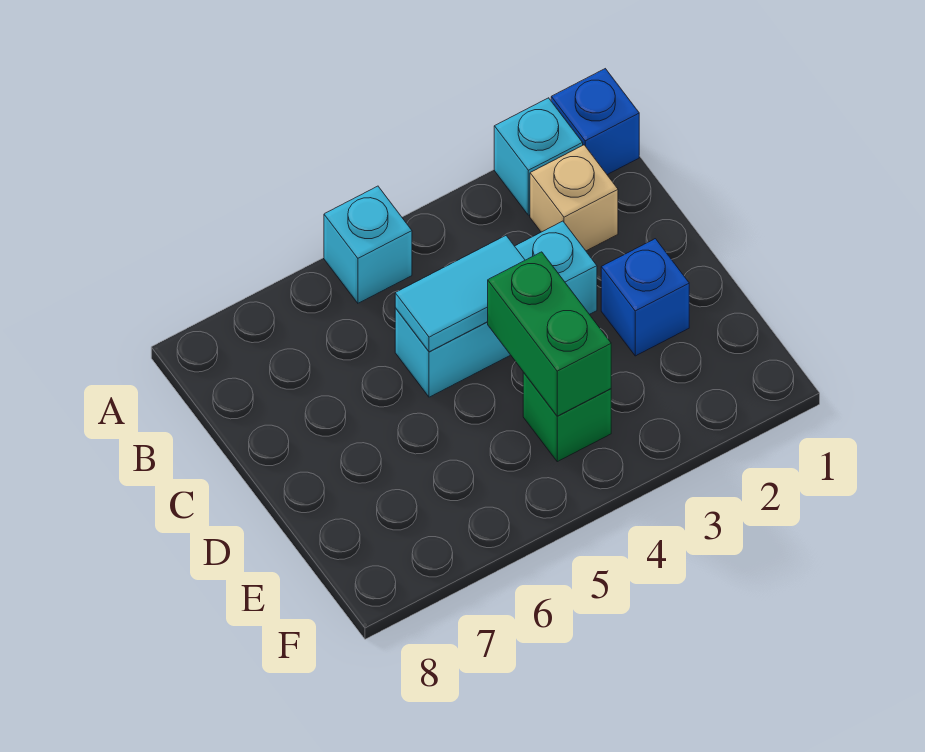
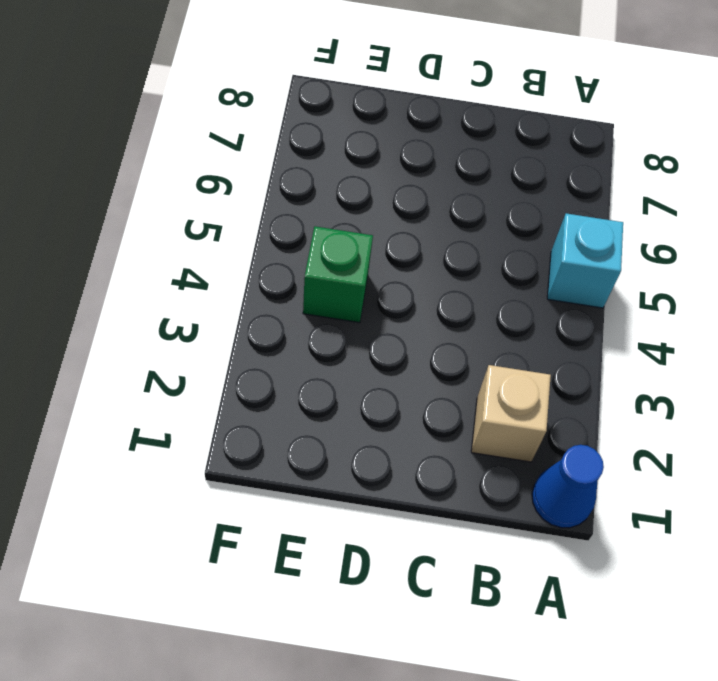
blue 1x1 cone [532,445,604,528] -> blue 1x1 brick [551,69,639,175]
none -> cyan 1x1 brick [494,98,583,215]
none -> cyan 1x3 brick [395,221,597,397]

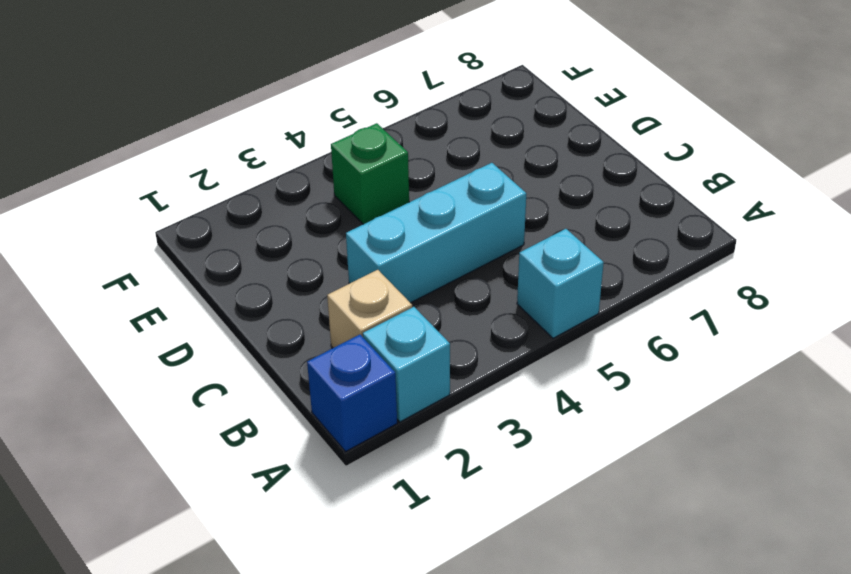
none -> blue 1x1 brick [601,239,689,356]
none -> cyan 1x2 tile [395,236,525,352]

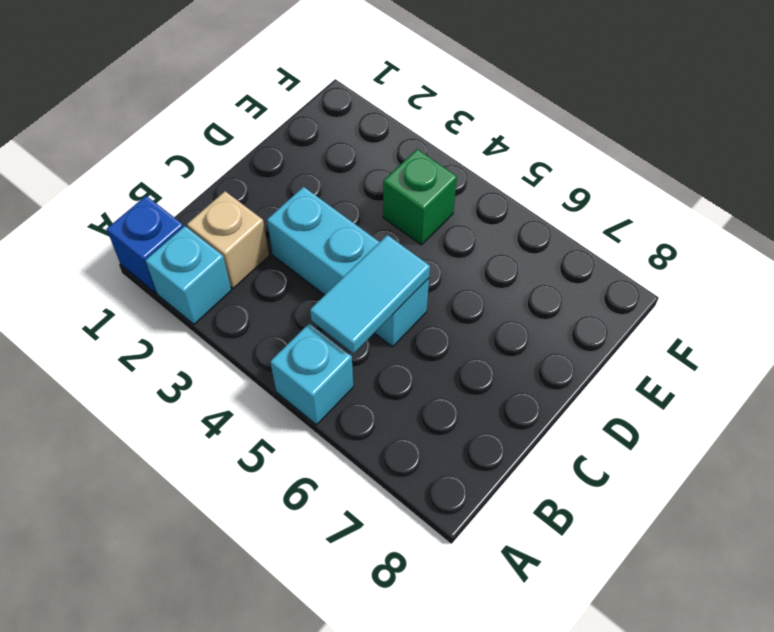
cyan 1x2 tile [310,235,430,353] -> cyan 1x2 tile turned to [395,236,525,352]
none -> blue 1x1 brick [601,239,689,356]
none -> green 1x2 brick [488,252,611,416]

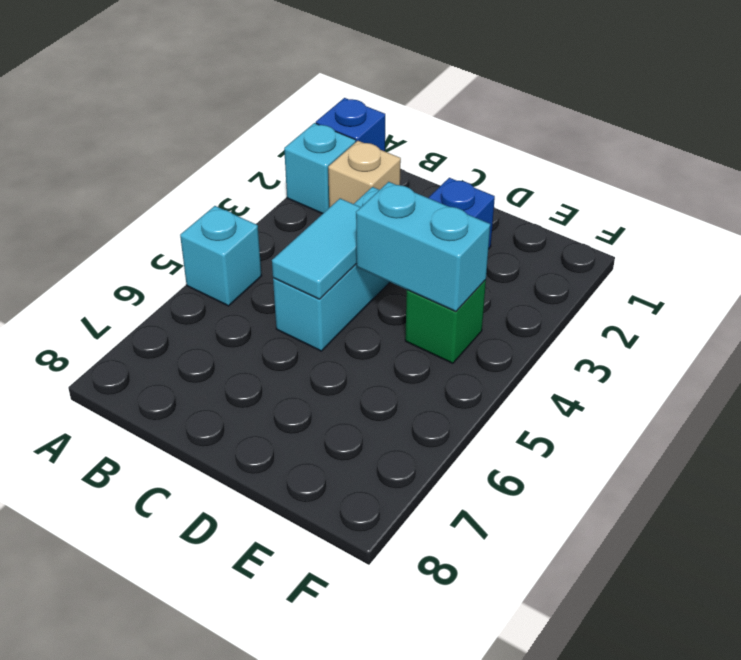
cyan 1x2 brick [356,182,490,312] -> green 1x2 brick [488,252,611,416]

